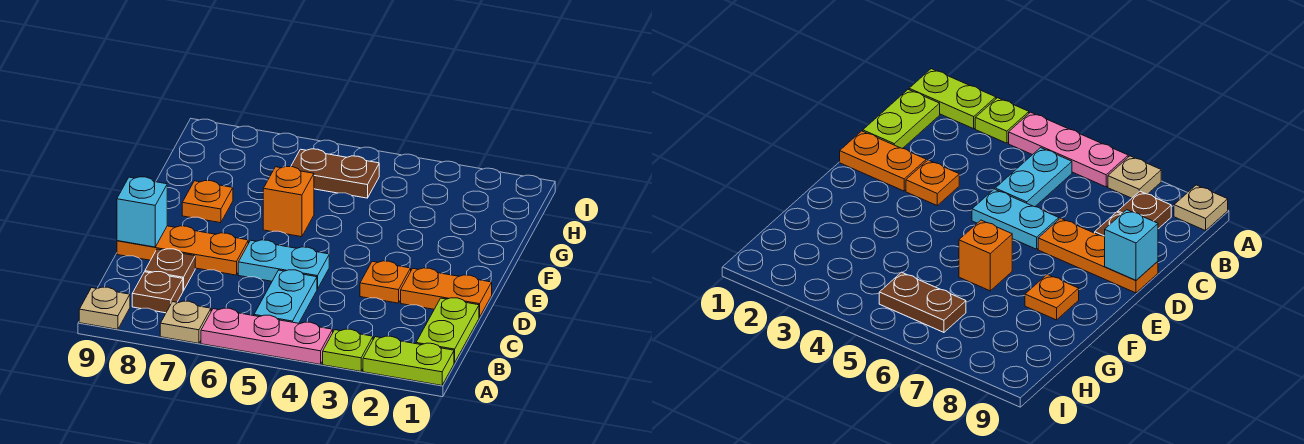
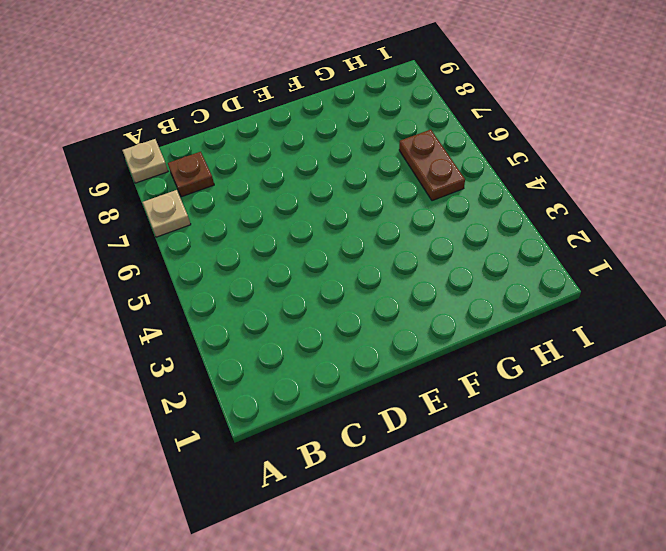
none -> lime 1x2 plate [363,336,454,385]
none -> lime 1x1 plate [323,329,373,371]
none -> pink 1x3 plate [201,308,333,364]

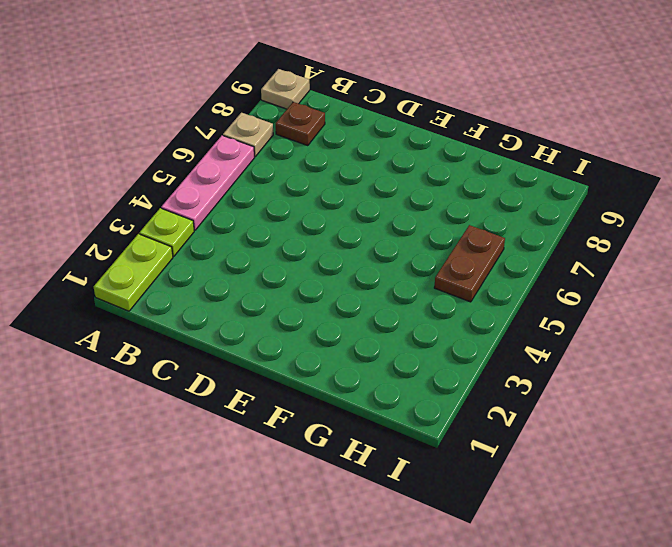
none -> lime 1x2 plate [416,298,479,363]
none -> cyan 1x2 plate [254,270,317,323]
none -> brown 1x1 plate [145,249,195,291]

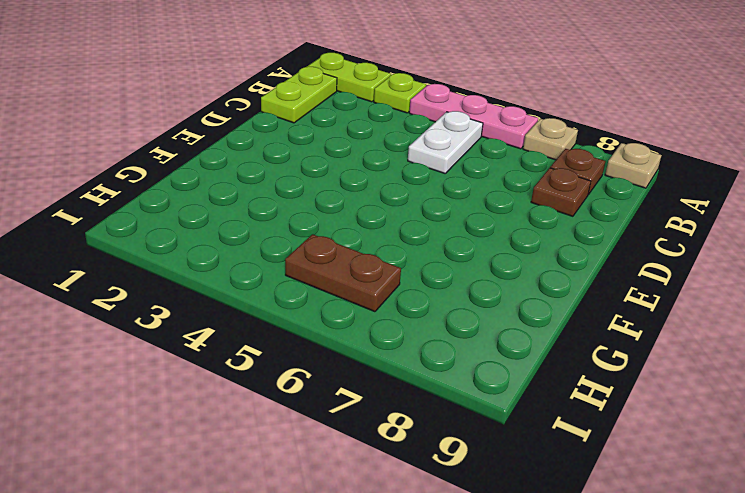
white 1x2 plate [408,111,483,173] -> cyan 1x2 plate [254,270,317,323]
none -> orange 1x2 plate [401,268,492,317]
none -> orange 1x1 plate [360,261,411,303]
none -> cyan 1x2 plate [238,240,329,289]

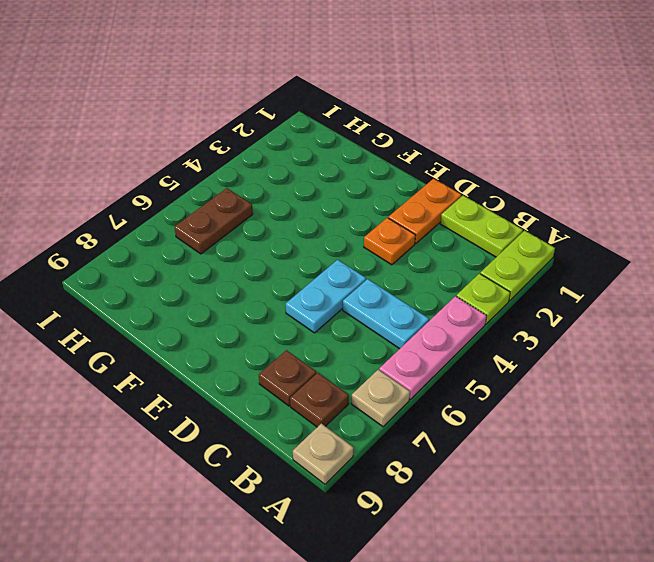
none -> orange 1x3 plate [117,226,248,275]
none -> orange 1x1 brick [263,167,314,237]
none -> orange 1x1 plate [182,181,233,223]

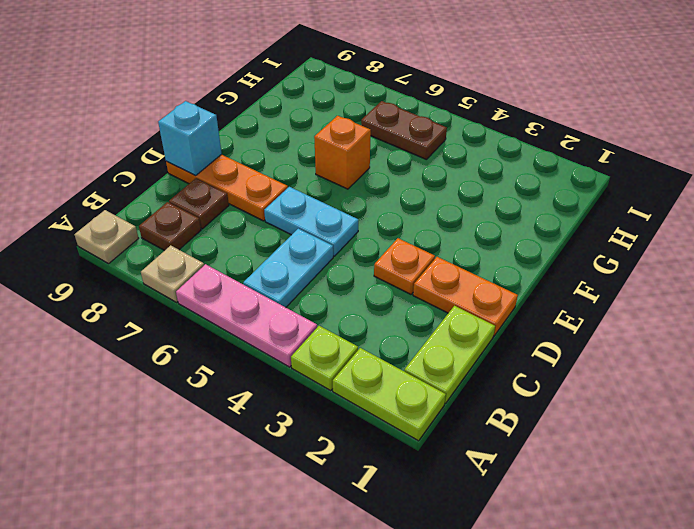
none -> orange 1x1 plate [182,181,233,223]

